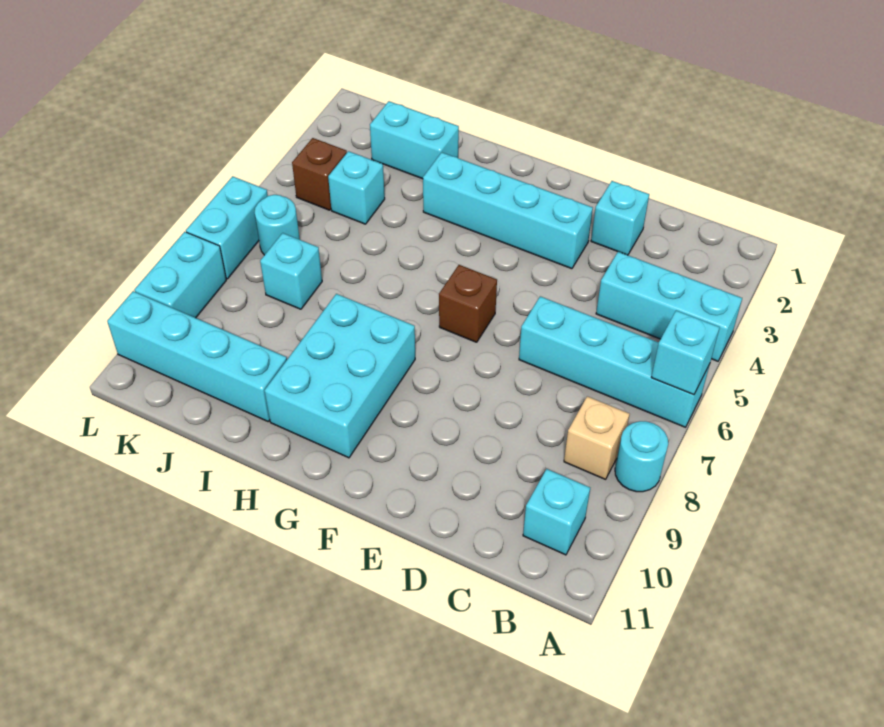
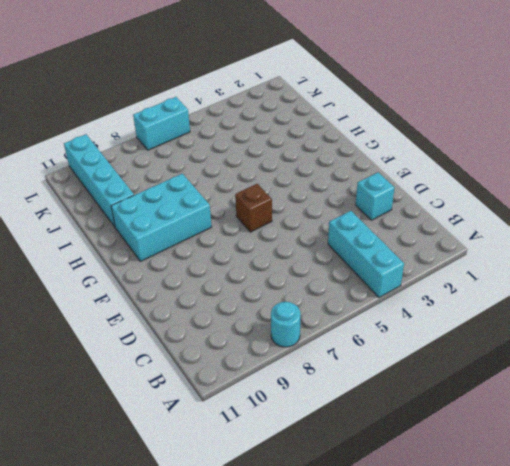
none -> cyan 1x4 brick [519,296,710,427]
none -> tan 1x1 brick [564,396,630,479]
none -> cyan 1x1 brick [523,469,590,555]

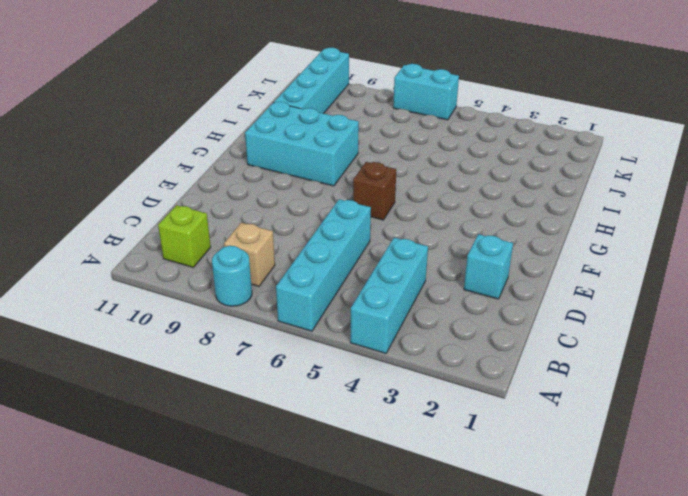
lime 1x1 brick [158,205,211,267] -> cyan 1x1 brick [523,469,590,555]
none -> cyan 1x4 brick [423,152,593,269]
none -> cyan 1x2 brick [370,101,459,179]
none -> cyan 1x1 brick [328,151,385,224]

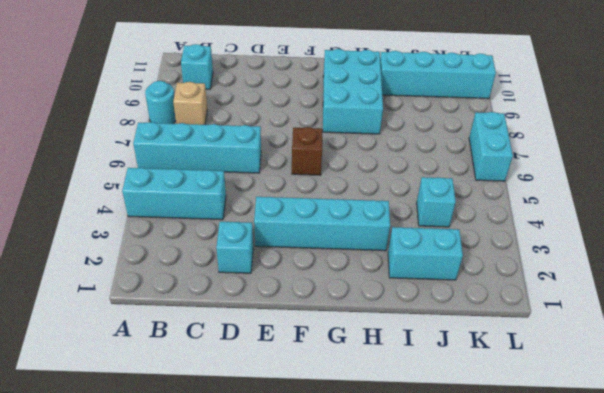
none -> cyan 1x1 brick [260,233,322,309]
none -> brown 1x1 brick [292,138,347,210]
none -> cyan 1x1 round brick [255,195,300,255]

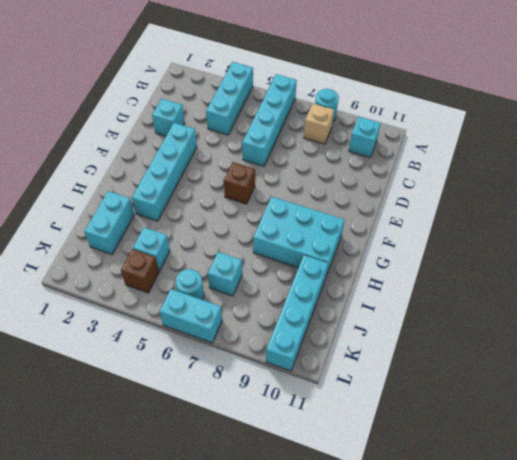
none -> cyan 1x2 brick [134,232,226,318]
none -> cyan 1x1 brick [651,310,720,395]

